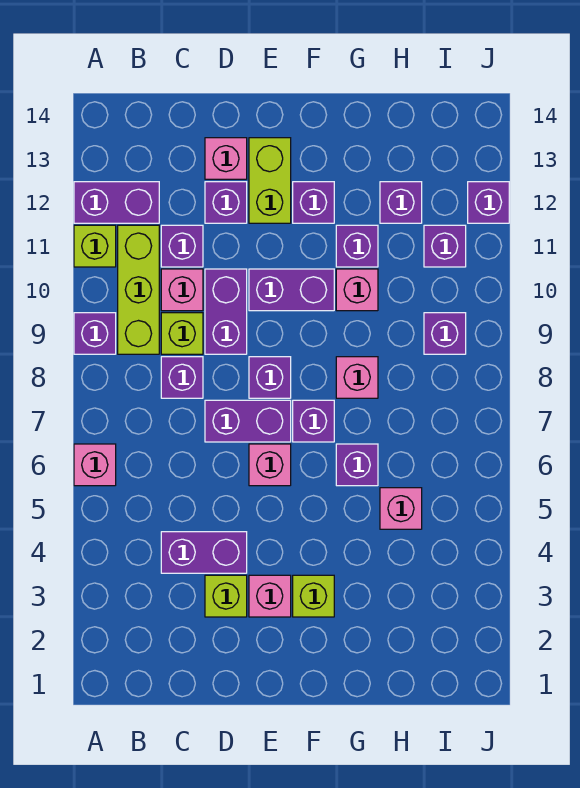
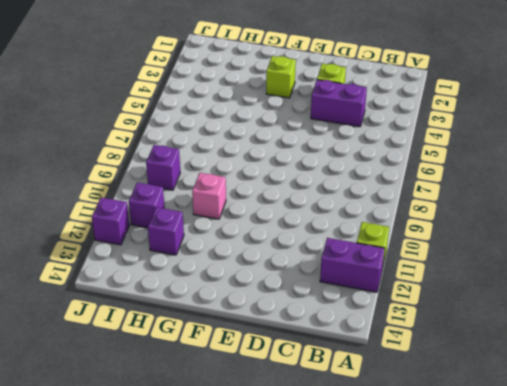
none -> pink 1x1 brick [74,444,116,486]
none -> purple 1x1 brick [74,313,116,354]
none -> lime 1x3 brick [118,225,159,354]
none -> purple 1x1 brick [161,357,203,398]

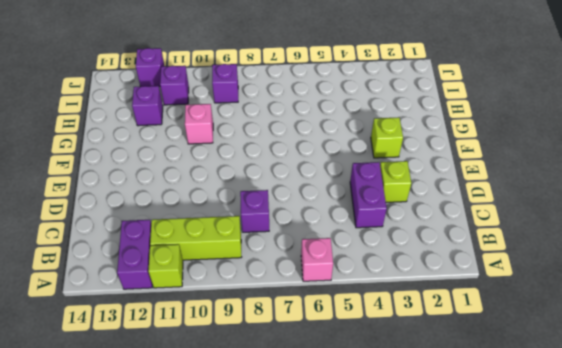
none -> purple 1x1 brick [74,313,116,354]
none -> lime 1x1 brick [161,313,203,354]
none -> pink 1x1 brick [161,269,203,311]
none -> purple 1x1 brick [161,225,203,267]

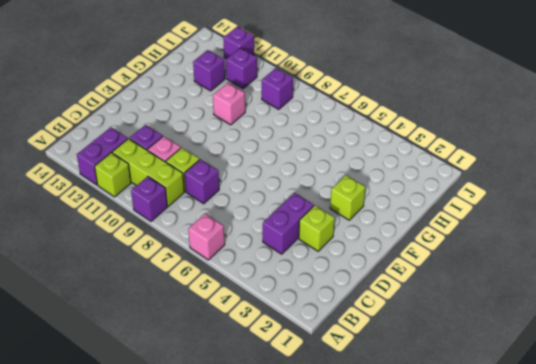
none -> purple 1x2 brick [205,400,291,442]
none -> purple 1x2 brick [205,269,247,354]
none -> purple 1x1 brick [205,182,247,223]
none -> pink 1x1 brick [205,138,247,179]

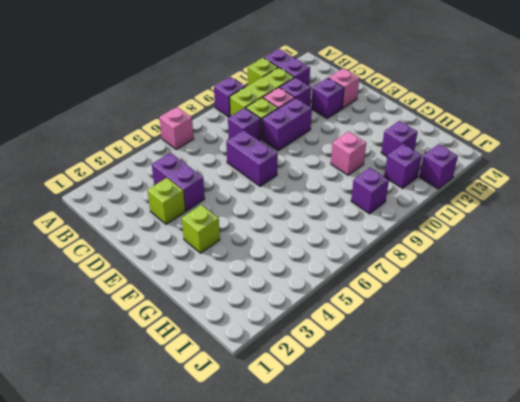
none -> pink 1x1 brick [249,575,291,617]
none -> pink 1x1 brick [249,444,291,486]
none -> purple 1x1 brick [249,357,291,398]
none -> purple 1x2 brick [249,269,334,311]

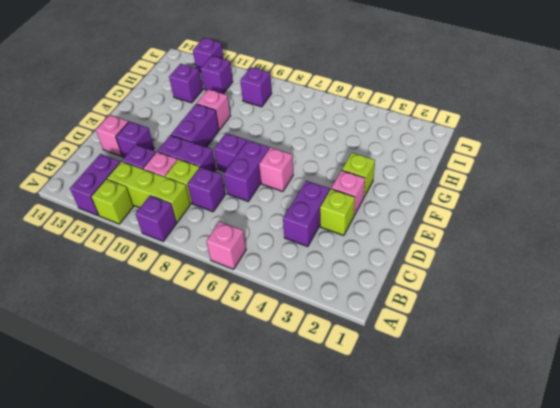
none -> lime 1x2 brick [249,138,291,223]
none -> purple 1x1 brick [293,400,334,442]
none -> purple 1x1 brick [293,182,334,223]
none -> purple 1x1 brick [336,444,378,486]

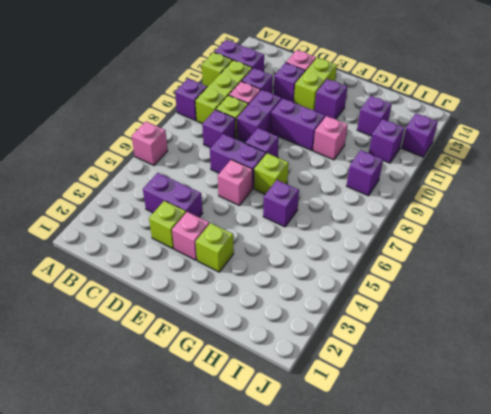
lime 1x1 brick [254,153,289,194] -> purple 1x1 brick [293,400,334,442]
none -> pink 1x1 brick [336,357,378,398]
none -> purple 1x1 brick [336,225,378,267]
none -> pink 1x1 brick [380,488,422,529]

